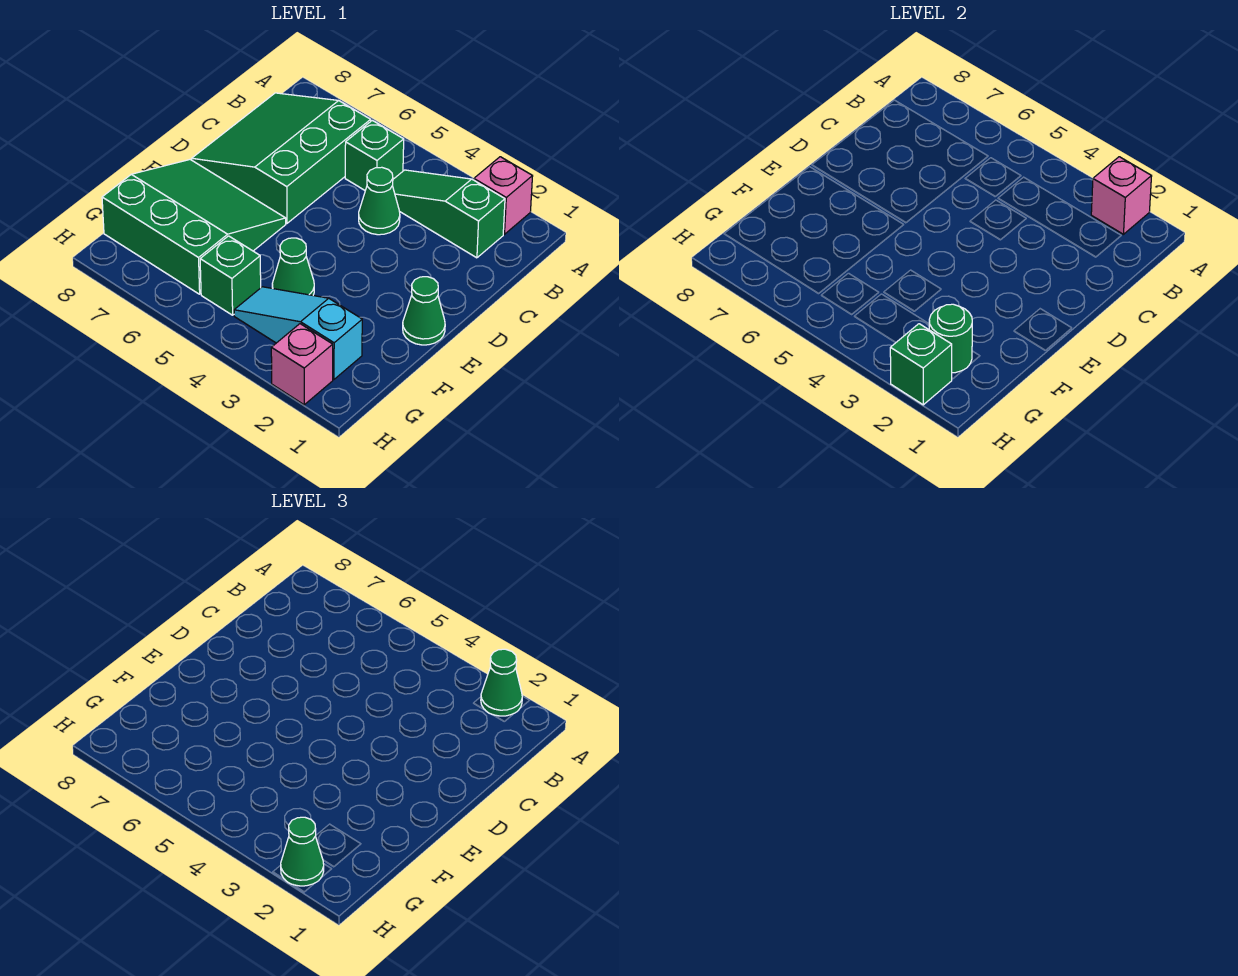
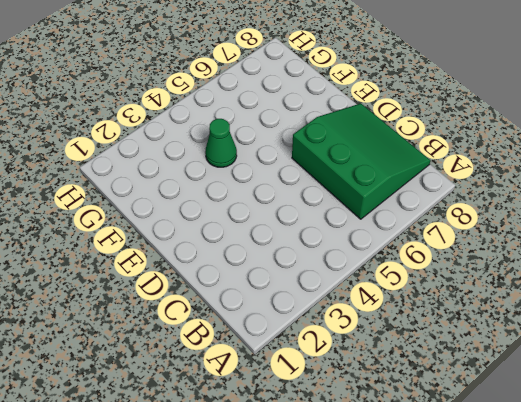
none -> pink 1x1 brick [474,157,533,234]
none -> green 1x3 slope [392,170,505,258]
none -> green 1x1 brick [345,120,404,190]

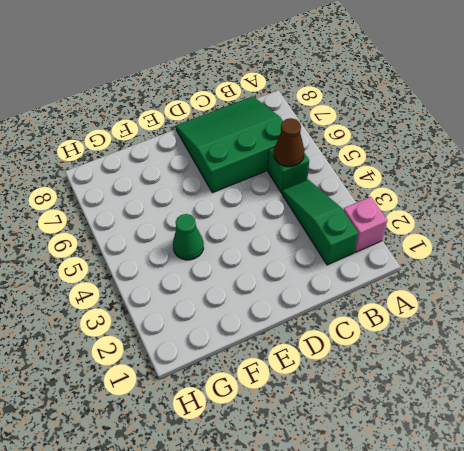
brown 1x1 cone [274,118,304,167] -> none
none -> green 1x1 cone [359,167,400,235]
none -> green 1x1 cone [403,277,445,345]
none -> green 3x3 slope [102,160,286,294]

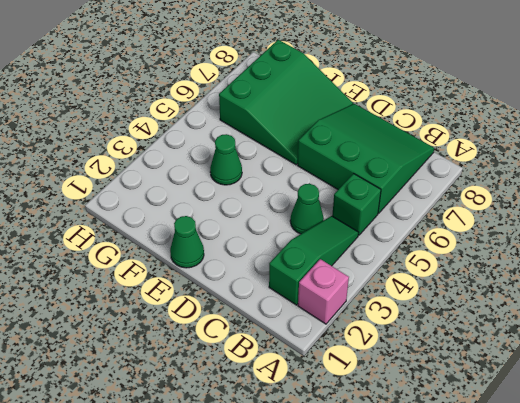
none -> cyan 1x3 slope [234,287,362,379]
none -> green 1x1 brick [200,236,261,315]
none -> pink 1x1 brick [271,324,333,405]

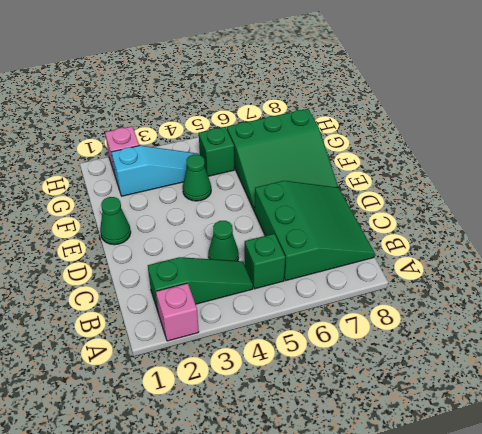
none -> pink 1x1 brick [1091,157,1152,234]
none -> green 1x1 round brick [929,304,972,373]
none -> green 1x1 brick [890,324,952,405]

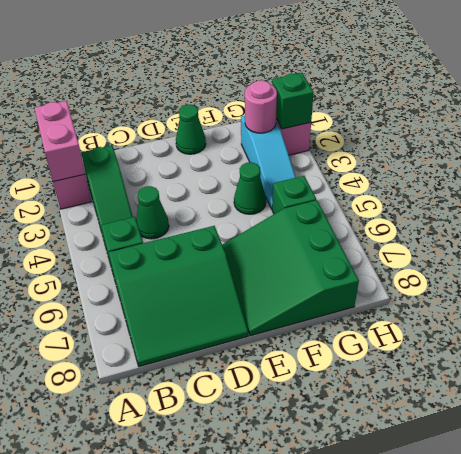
pink 1x2 brick [35,101,85,182] -> pink 1x1 brick [1091,157,1152,234]
pink 1x1 round brick [245,80,277,133] -> green 1x1 round brick [929,304,972,373]
none -> green 1x1 cone [481,649,522,716]
none -> green 1x1 cone [281,817,324,886]

